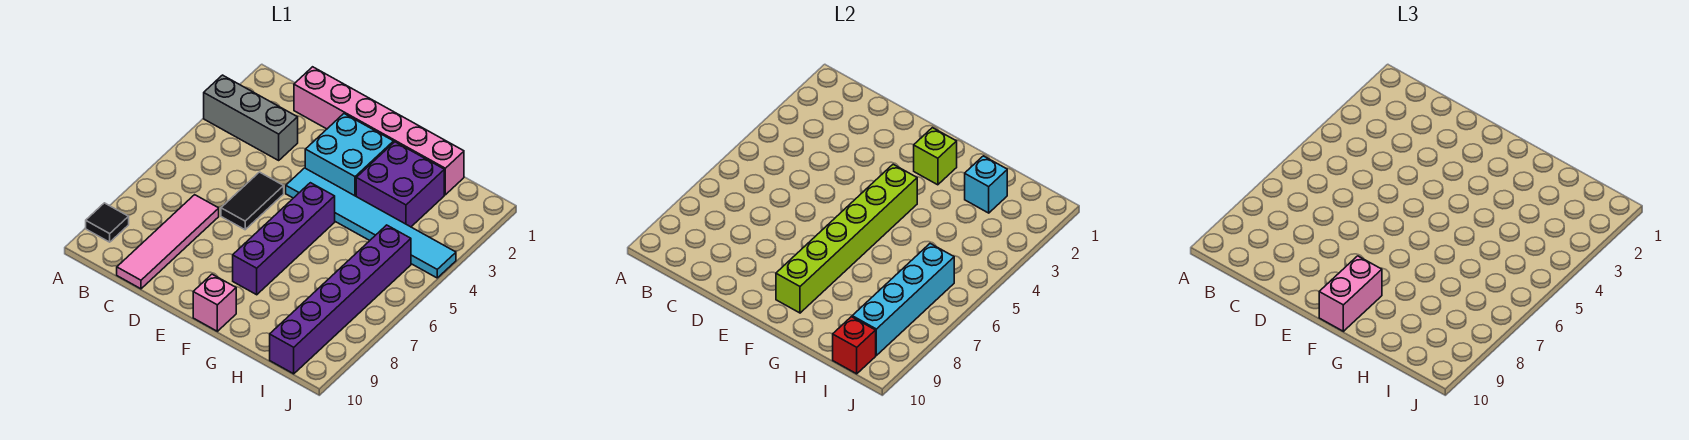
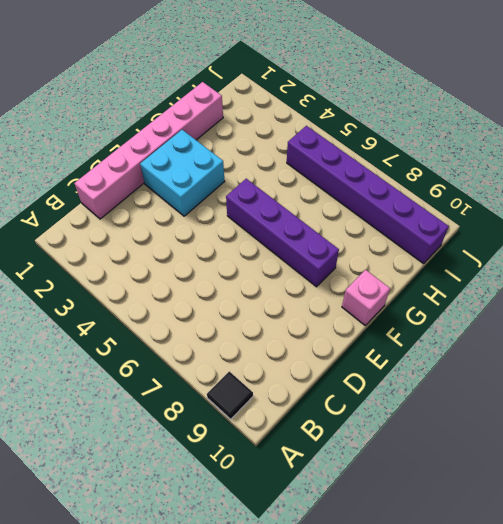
none -> grey 1x3 brick [204,75,298,160]
none -> pink 1x4 tile [117,195,219,289]
none -> black 1x2 tile [221,172,284,230]

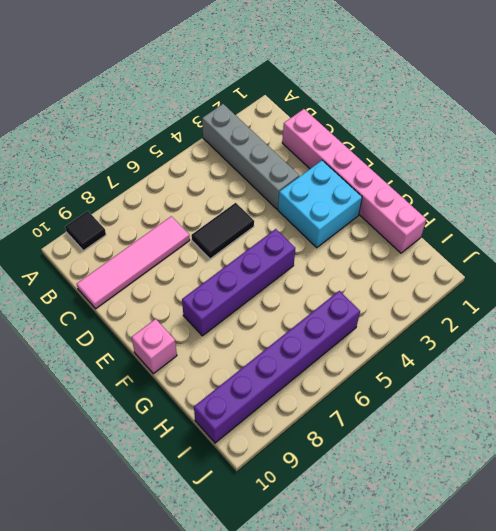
grey 1x4 brick [202,104,299,209] -> grey 1x3 brick [204,75,298,160]
none -> cyan 1x6 tile [286,168,456,278]
none -> purple 2x2 brick [356,142,444,227]
none -> lime 1x1 brick [914,128,957,185]

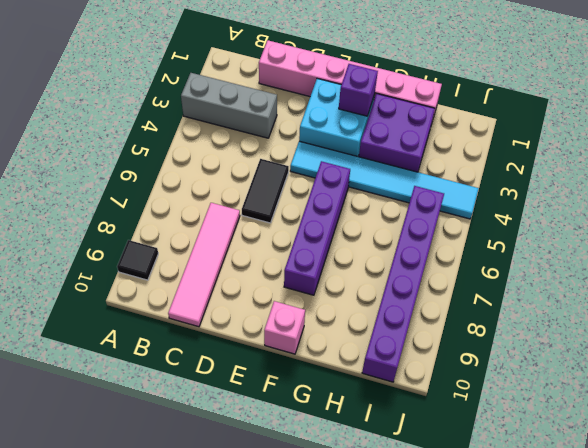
purple 1x1 brick [339,64,378,116] -> lime 1x1 brick [914,128,957,185]
none -> lime 1x6 brick [776,164,917,313]
none -> cyan 1x1 brick [965,156,1007,213]
none -> cyan 1x4 brick [852,244,954,355]

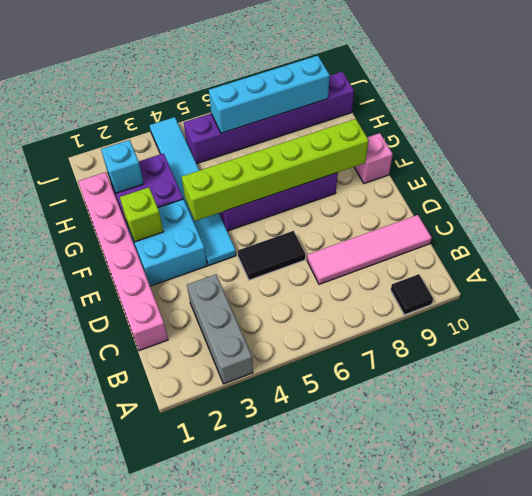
none -> red 1x1 brick [833,317,876,374]
none -> pink 1x2 brick [1319,256,1382,331]

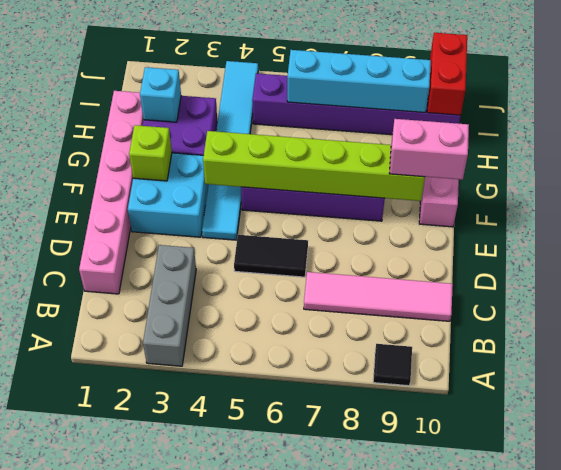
red 1x2 brick [427,33,467,115] -> red 1x1 brick [833,317,876,374]

